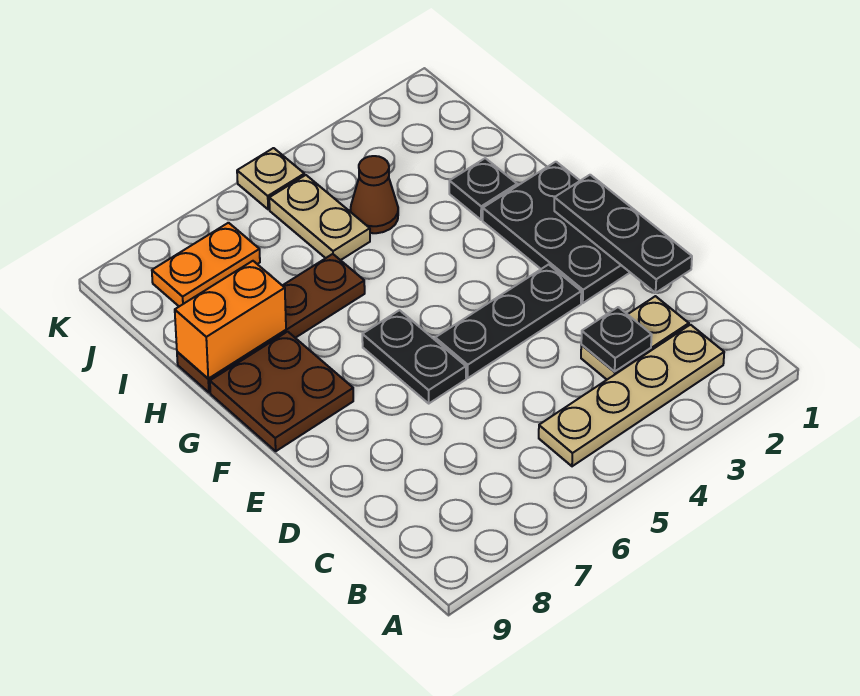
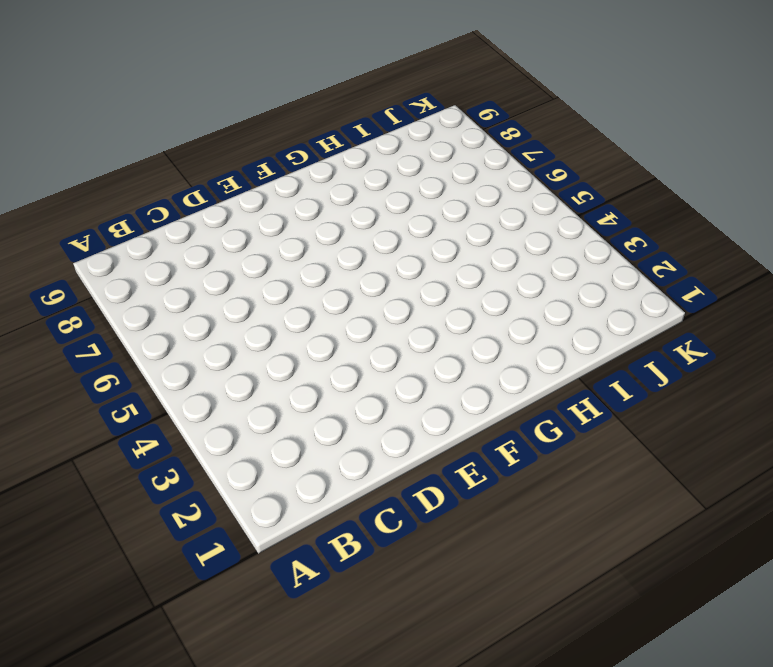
none -> tan 1x4 plate [539,325,724,466]
none -> tan 1x2 plate [581,296,689,379]
none -> black 2x3 plate [483,162,630,303]

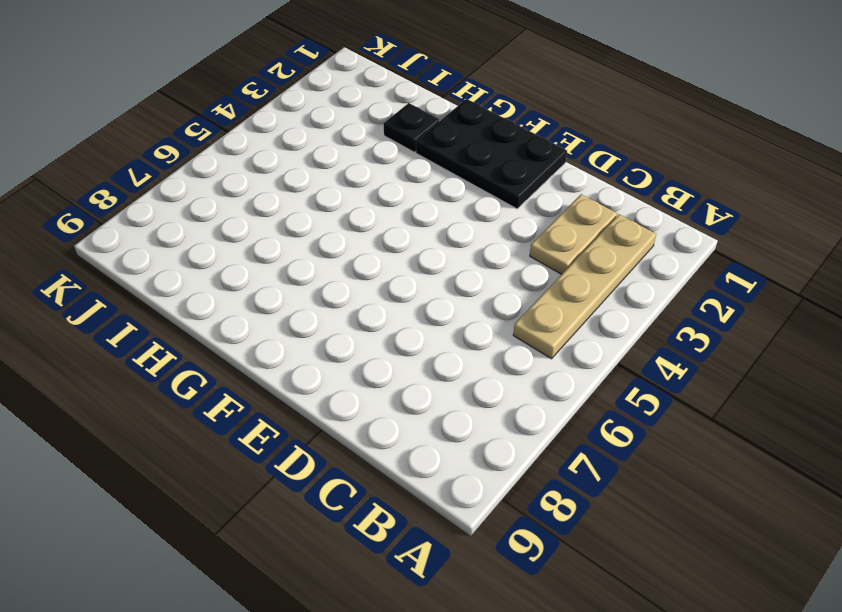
none -> black 1x3 plate [435,265,581,378]
none -> black 1x2 plate [362,310,466,403]
none -> brown 2x2 plate [210,332,353,451]

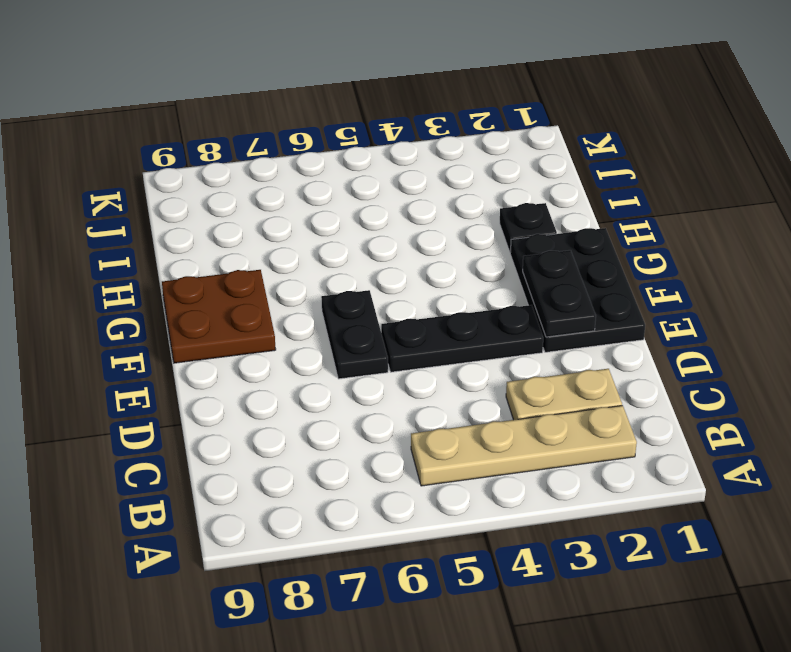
black 1x2 plate [523,250,596,337] -> none
none -> brown 1x4 plate [177,254,365,392]
none -> brown 1x1 cone [350,156,398,233]
none -> tan 1x2 plate [269,175,370,260]

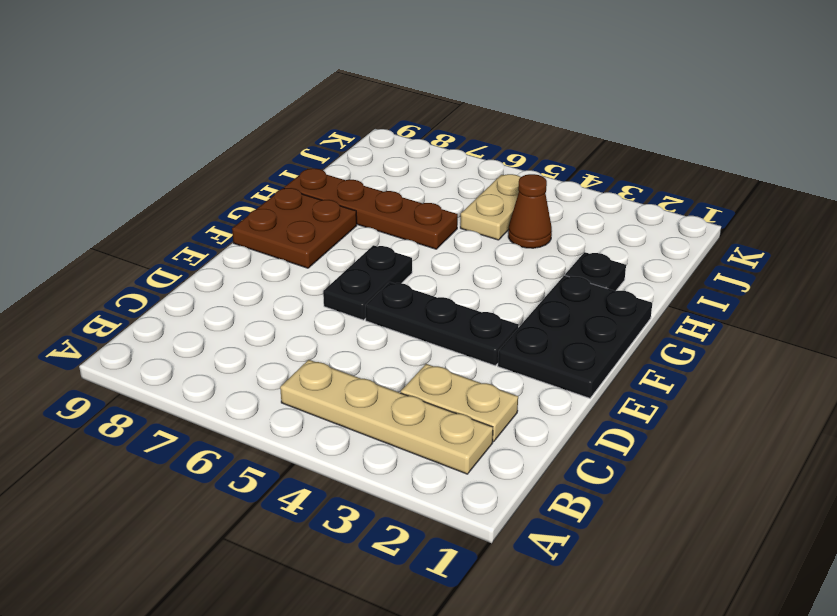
none -> orange 1x2 plate [152,223,260,306]
none -> tan 1x1 plate [237,148,304,209]
none -> black 1x1 plate [581,307,652,371]

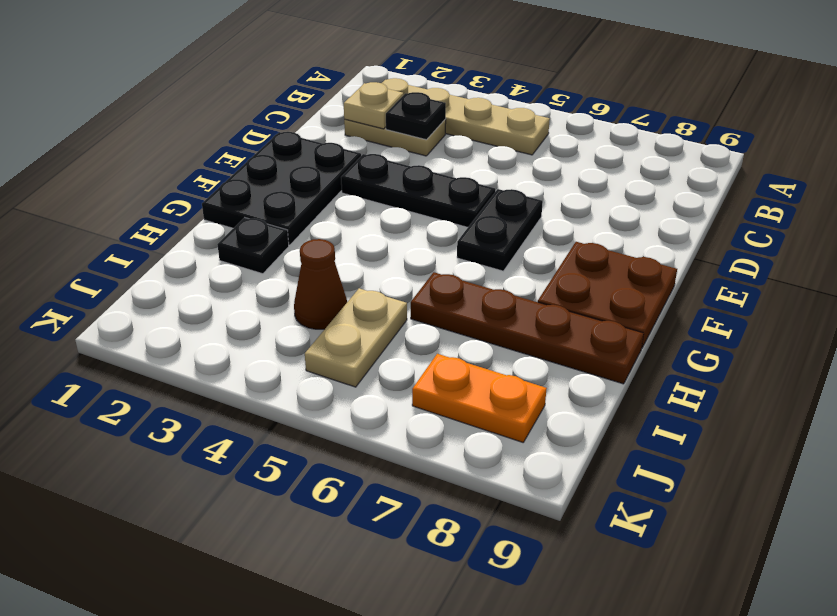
tan 1x1 plate [344,82,404,129] -> tan 1x1 plate moved to [237,148,304,209]
none -> black 1x3 plate [554,175,692,293]
none -> orange 1x2 brick [175,261,286,379]

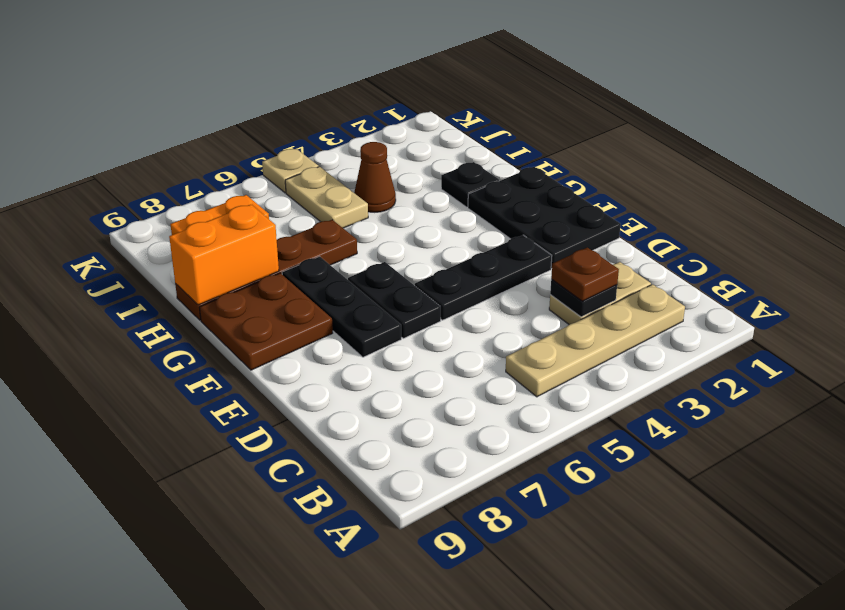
brown 1x1 plate [551,247,619,301] -> none
black 1x3 plate [282,256,401,357] -> black 1x3 plate moved to [554,175,692,293]

